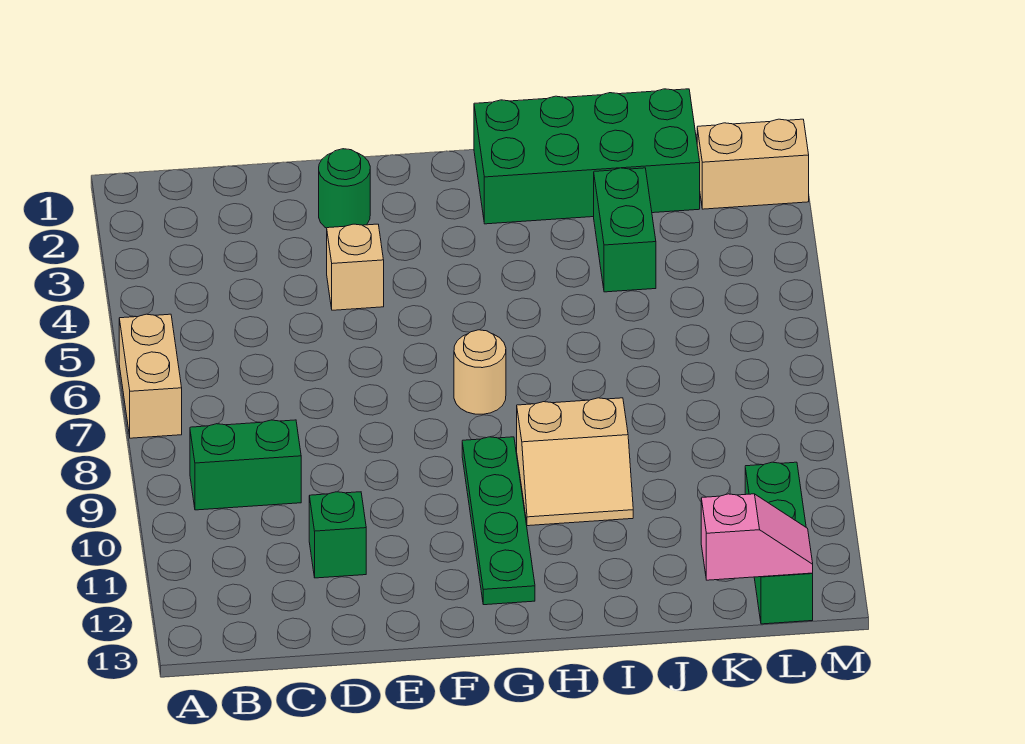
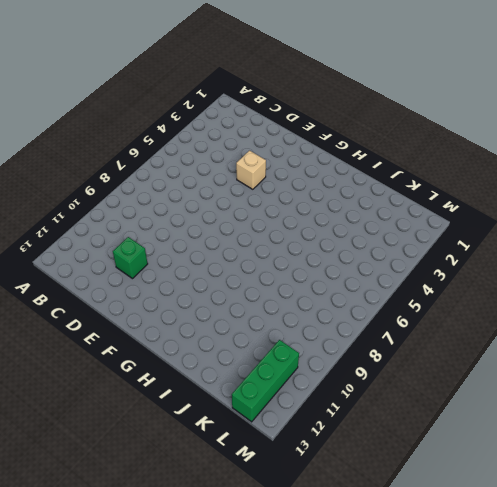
none -> tan 1x2 brick [119,314,182,438]
none -> green 1x2 brick [190,420,301,510]
none -> green 1x1 round brick [319,149,370,228]

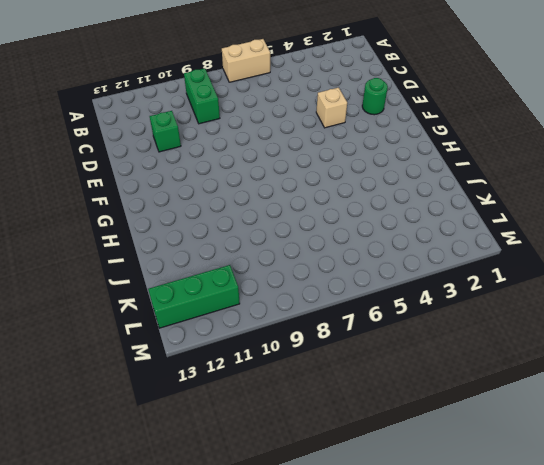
none -> tan 1x1 round brick [454,330,506,414]
none -> green 1x4 plate [462,437,535,605]
none -> green 2x4 brick [474,89,700,224]

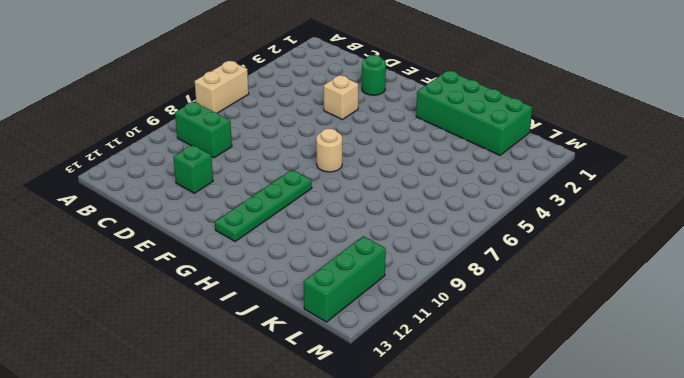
none -> tan 2x2 slope [517,398,633,526]
none -> green 1x2 brick [594,168,656,292]
none -> tan 1x2 brick [697,119,809,209]

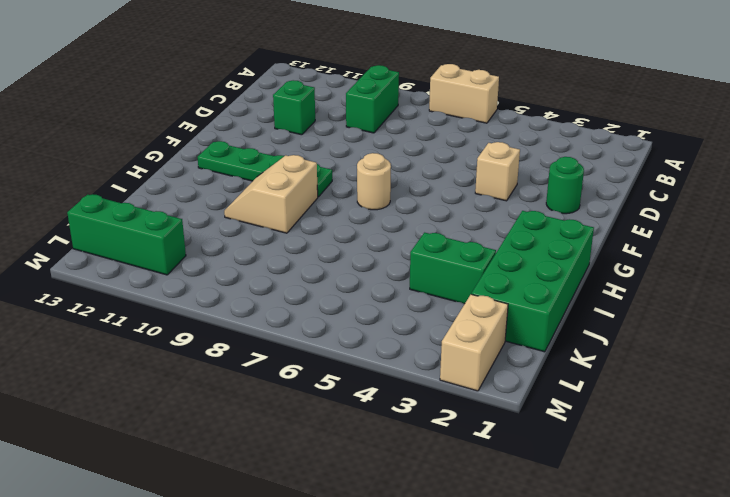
none -> pink 1x2 slope [701,494,813,580]

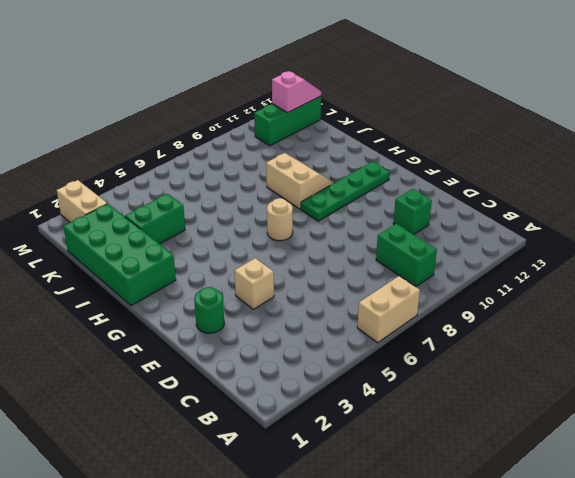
pink 1x2 slope [272,71,321,113] -> pink 1x2 slope turned to [701,494,813,580]

